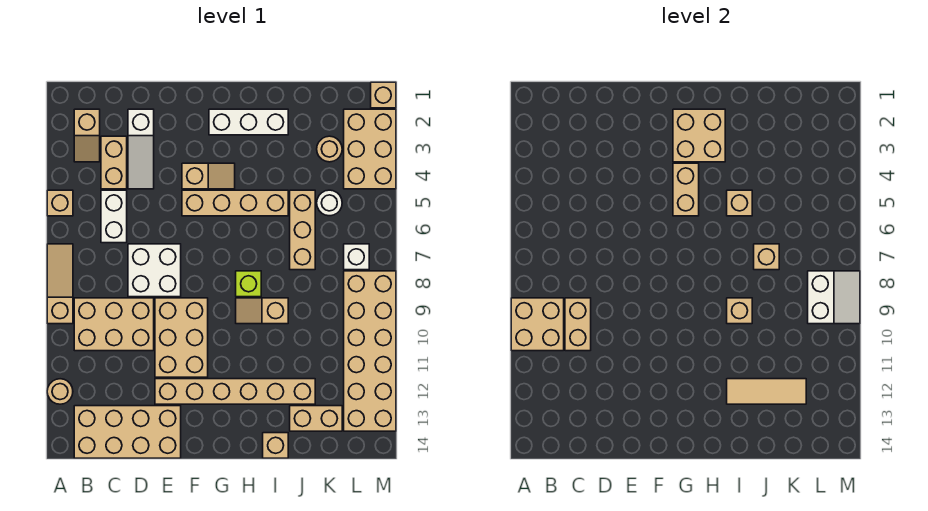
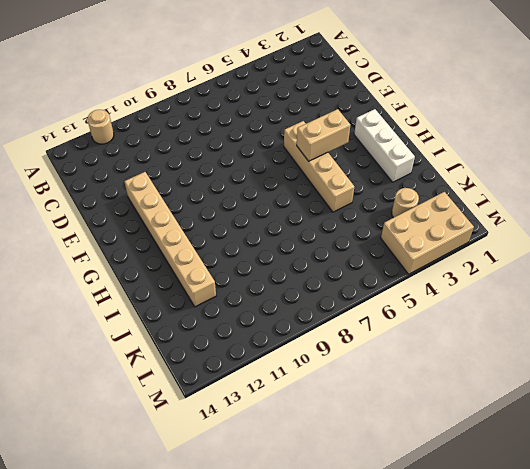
none -> tan 1x1 brick [47,190,73,216]
none -> tan 1x3 slope [47,244,73,324]
none -> tan 1x2 slope [74,109,100,162]
none -> tan 2x3 brick [74,298,154,351]

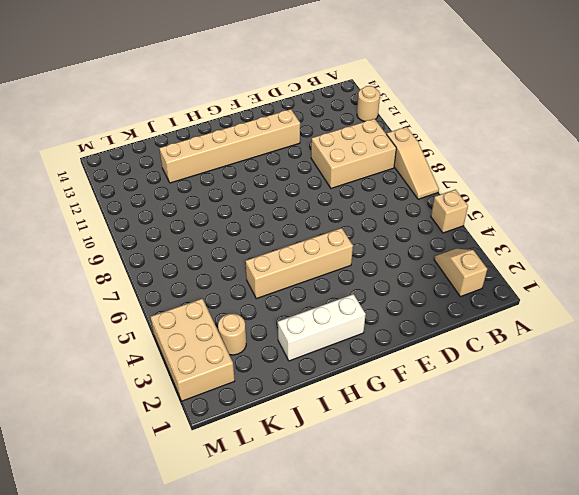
none -> tan 2x4 brick [74,406,181,458]
none -> tan 1x2 brick [101,136,127,189]
none -> white 1x2 brick [101,190,127,243]
none -> white 1x3 slope [128,109,154,189]

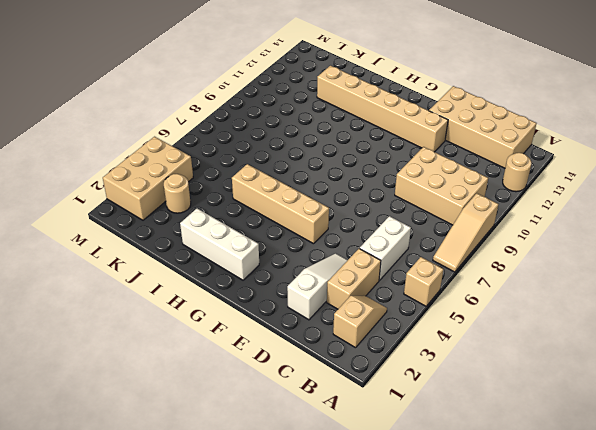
none -> white 2x2 brick [128,244,181,297]
none -> tan 2x3 brick [155,298,208,377]
none -> tan 1x2 slope [182,163,235,189]
none -> lime 1x1 brick [236,271,261,297]

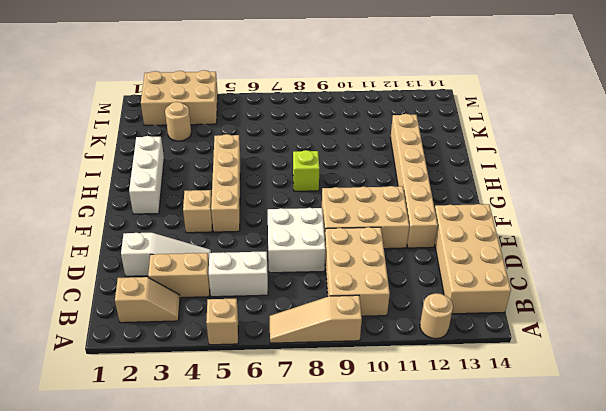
none -> tan 1x2 slope [236,298,288,324]
none -> tan 1x1 brick [263,433,288,458]
none -> tan 1x3 brick [290,190,315,270]
none -> tan 1x2 brick [290,406,342,431]

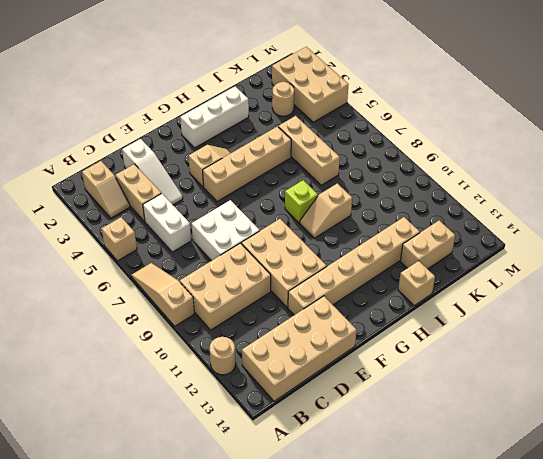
none -> white 1x1 round brick [317,190,342,216]
none -> white 1x1 brick [344,244,369,270]
none -> tan 2x6 brick [344,271,396,431]
none -> tan 1x1 brick [371,82,396,108]

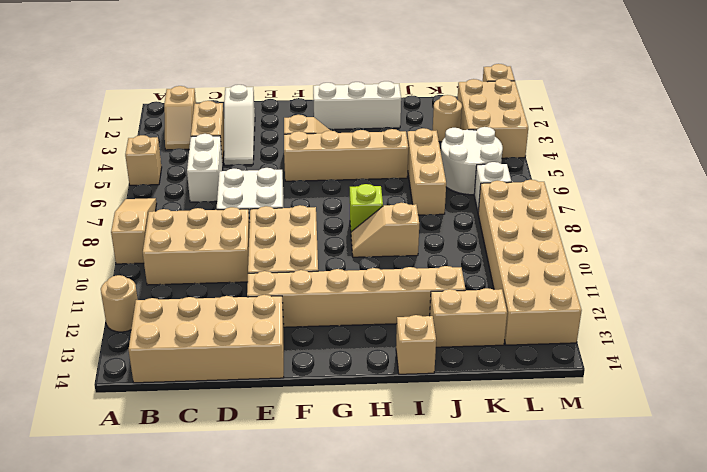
white 2x2 round brick [441,127,503,195] -> white 1x1 round brick [317,190,342,216]
none -> tan 2x2 brick [511,298,564,351]
none -> tan 1x2 brick [565,298,591,351]
none -> tan 2x2 brick [673,109,725,162]
none -> tan 1x2 brick [673,163,699,216]

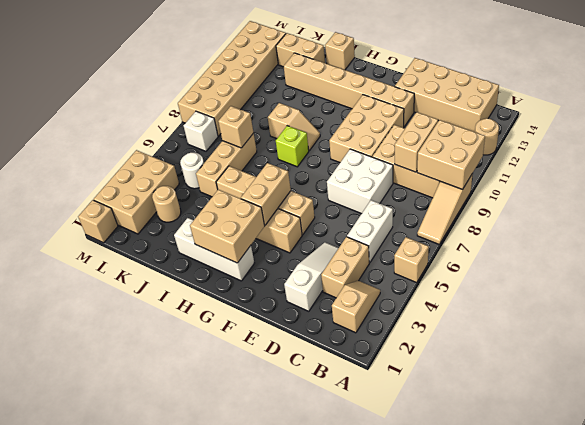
none -> tan 1x1 brick [727,190,752,216]
none -> tan 1x1 brick [727,298,752,324]
none -> tan 1x3 tile [727,379,806,404]
none -> white 2x2 slope [808,271,860,324]

